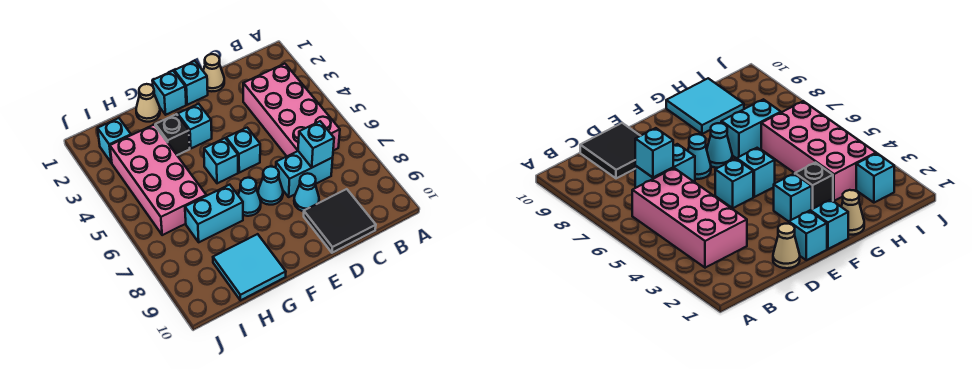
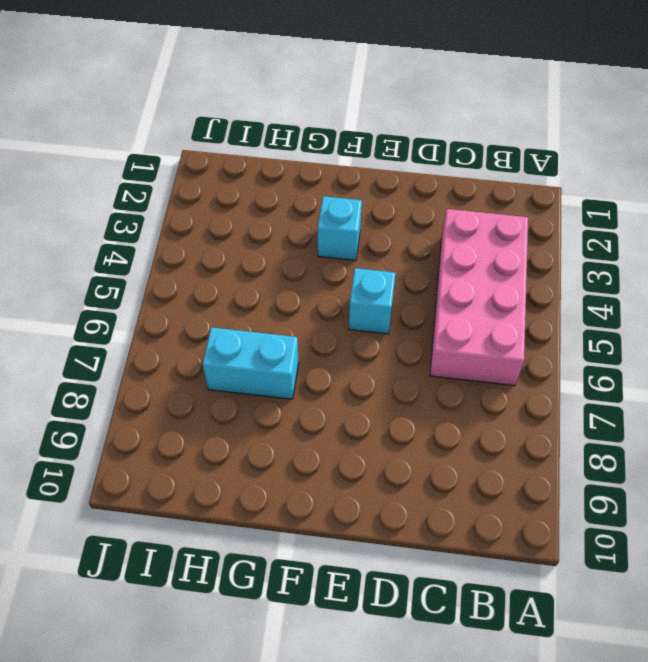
none -> cyan 1x2 brick [276,151,333,197]
none -> black 2x2 tile [304,189,376,253]
none -> tan 1x1 cone [203,54,224,91]

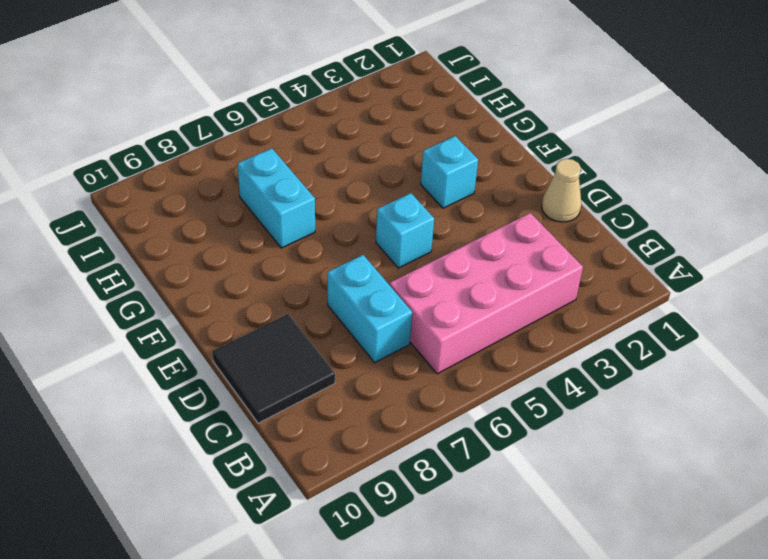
none -> cyan 1x1 cone [294,173,319,211]
none -> cyan 1x1 brick [174,61,208,105]
none -> cyan 1x1 cone [258,166,283,205]

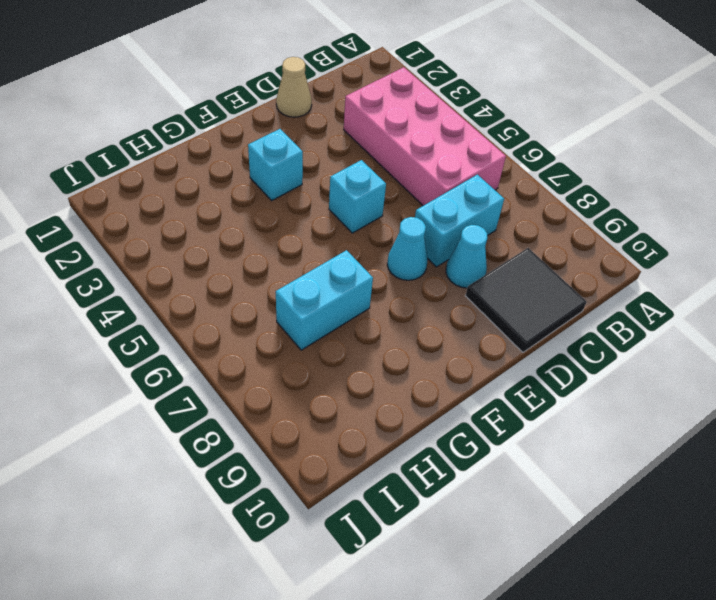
none -> cyan 1x1 brick [174,61,208,105]
none -> cyan 1x1 brick [152,71,186,115]
none -> cyan 1x1 brick [204,138,238,183]

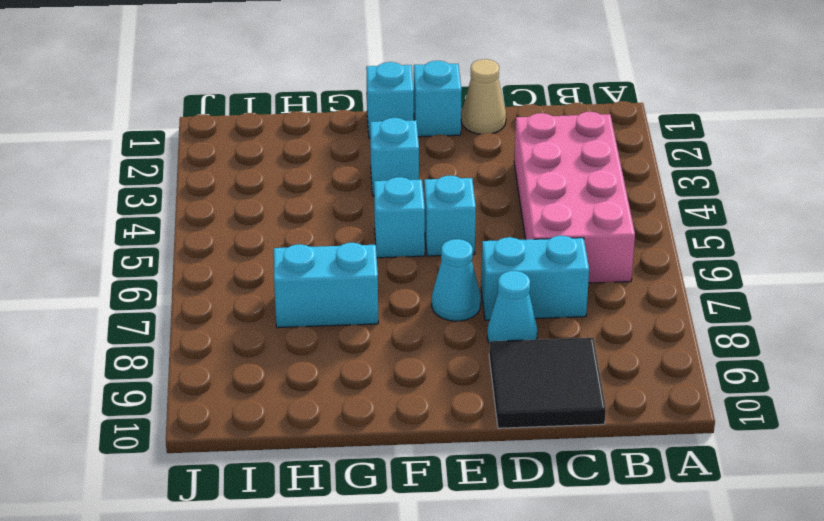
none -> cyan 1x1 cone [238,178,261,216]
none -> tan 1x1 cone [136,84,160,122]
none -> black 1x1 brick [155,114,190,155]

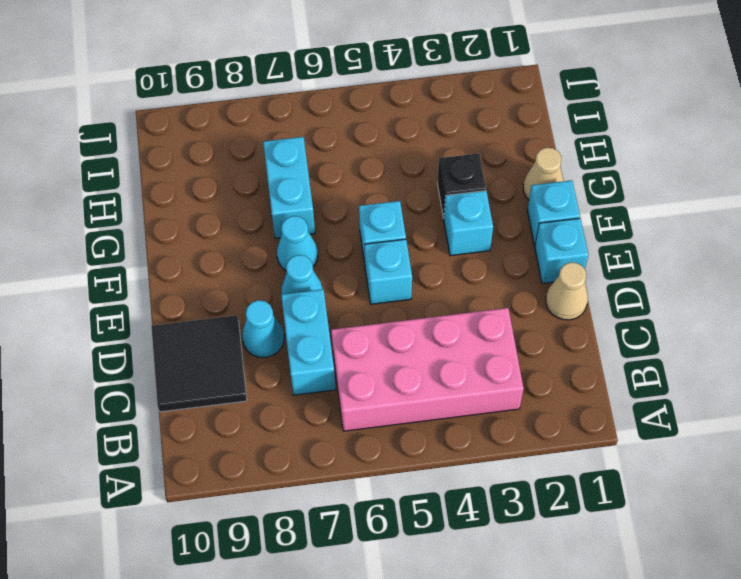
none -> cyan 2x2 tile [213,234,286,300]
none -> pink 2x4 brick [110,125,206,235]
none -> cyan 1x1 brick [98,118,131,163]

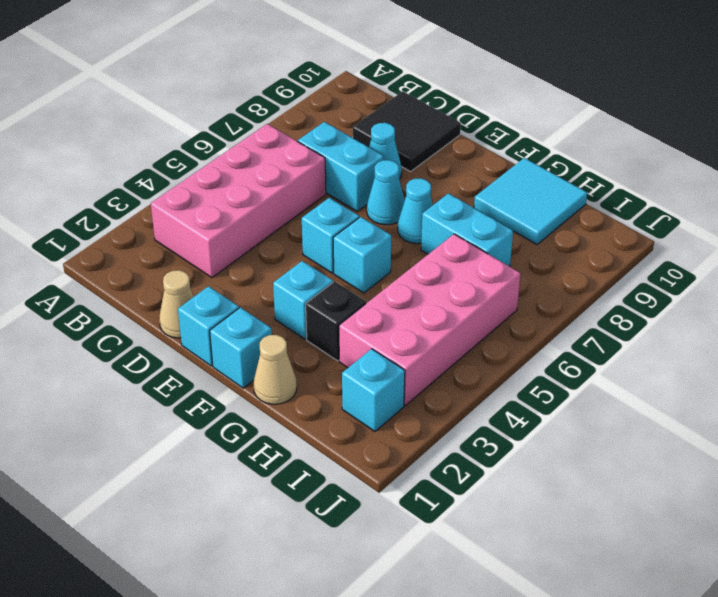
none -> cyan 1x1 brick [298,121,334,167]

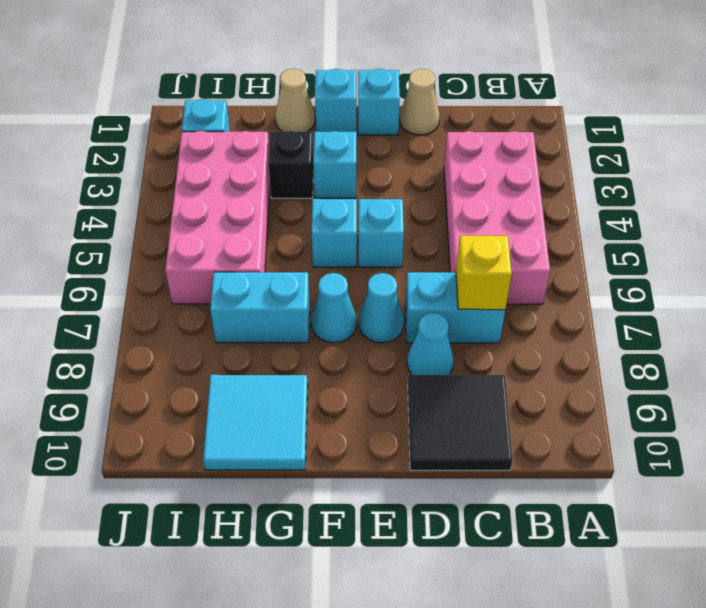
yellow 1x1 brick [456,236,512,310] -> cyan 1x1 brick [298,121,334,167]

